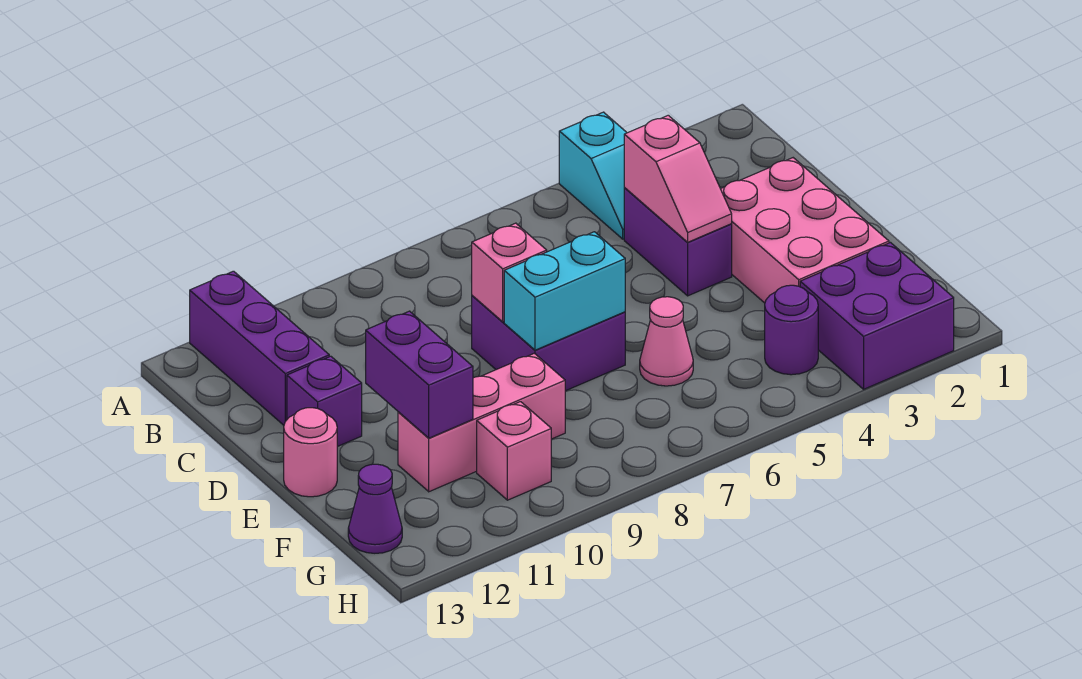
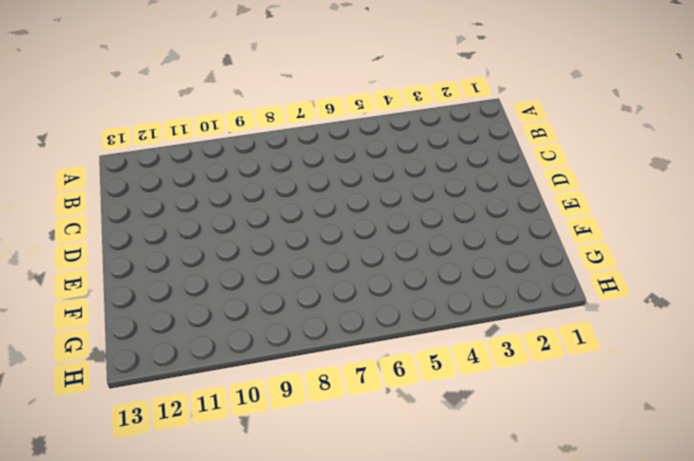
none -> cyan 1x2 slope [559,112,627,239]
none -> purple 1x3 brick [190,271,329,425]
none -> purple 1x2 brick [624,188,732,296]

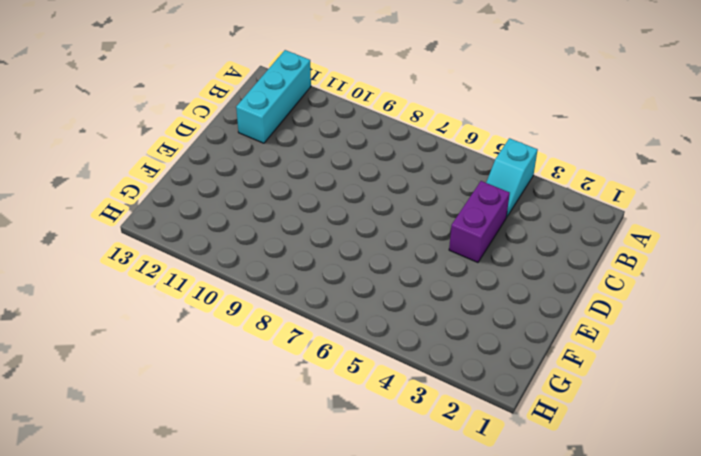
cyan 1x3 brick [236,50,311,143] -> purple 1x3 brick [190,271,329,425]
none -> pink 2x3 brick [721,158,889,303]
none -> purple 2x2 brick [472,296,625,391]
none -> purple 1x1 brick [287,356,362,447]

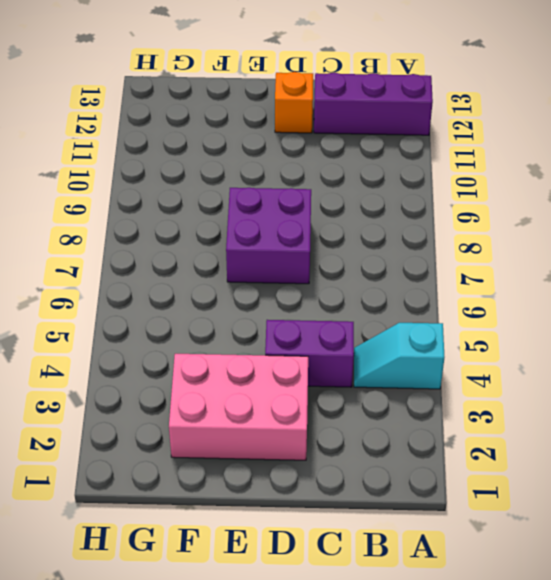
orange 1x1 brick [275,72,313,133] -> purple 1x1 brick [287,356,362,447]
none -> pink 1x1 round brick [284,408,337,497]
none -> pink 1x1 cone [640,297,693,386]
none -> pink 1x3 brick [398,353,565,492]

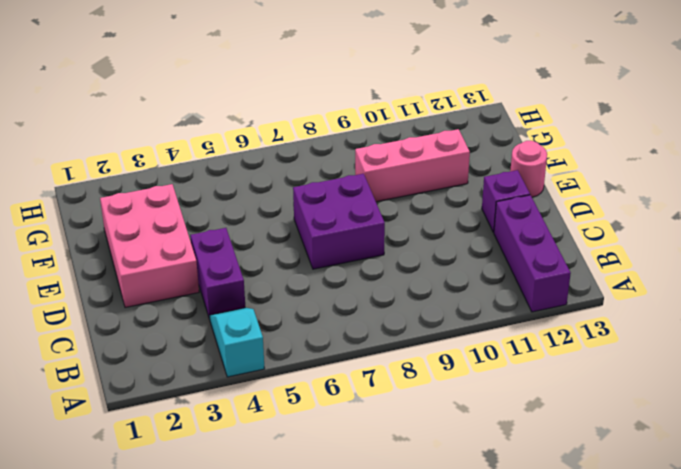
none -> pink 1x1 cone [640,297,693,386]
none -> purple 2x2 brick [800,243,954,389]
none -> purple 1x1 round brick [765,285,818,375]

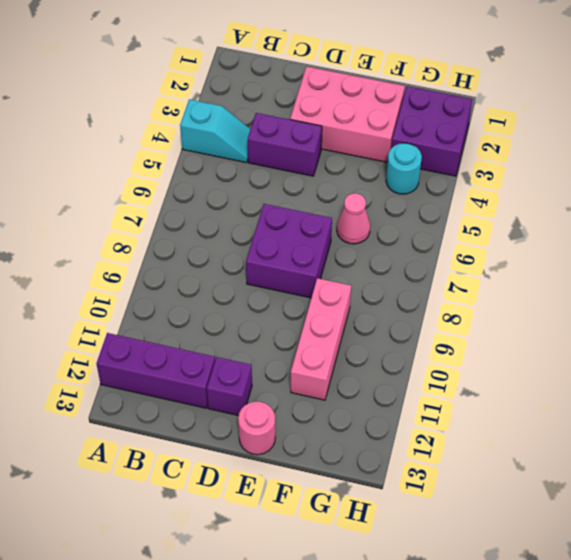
cyan 1x1 round brick [386,143,422,194] -> purple 1x1 round brick [765,285,818,375]
none -> pink 1x1 brick [477,402,551,500]
none -> purple 1x1 cone [348,464,402,553]
none -> pink 1x2 slope [624,115,732,242]

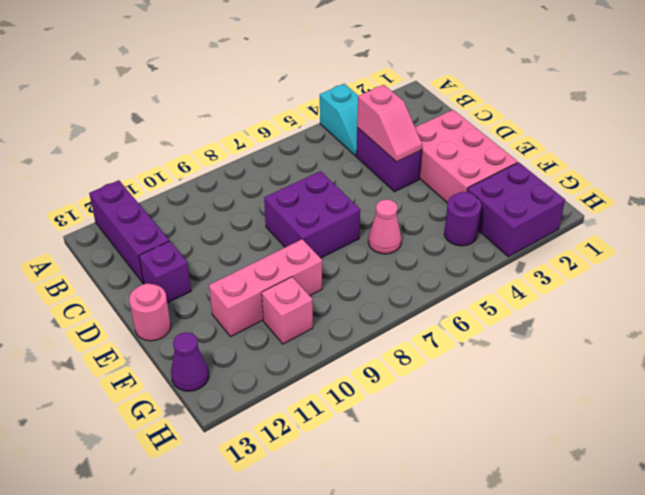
none -> pink 1x1 brick [472,223,547,322]
none -> cyan 1x2 brick [504,232,625,350]
none -> purple 1x2 brick [366,311,473,438]

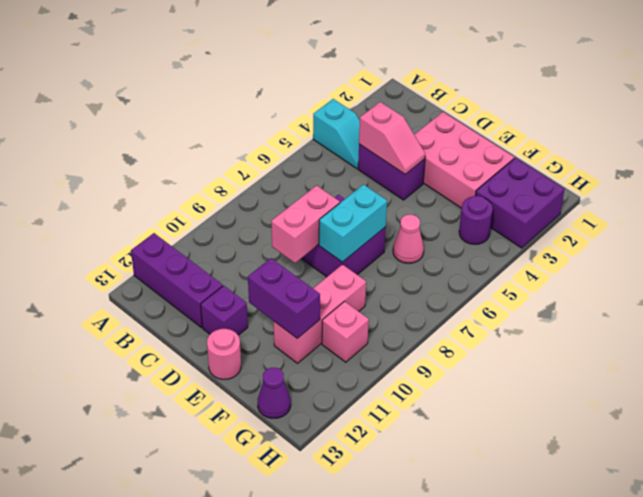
pink 1x2 brick [271,186,340,263] -> pink 1x1 brick [472,223,547,322]

